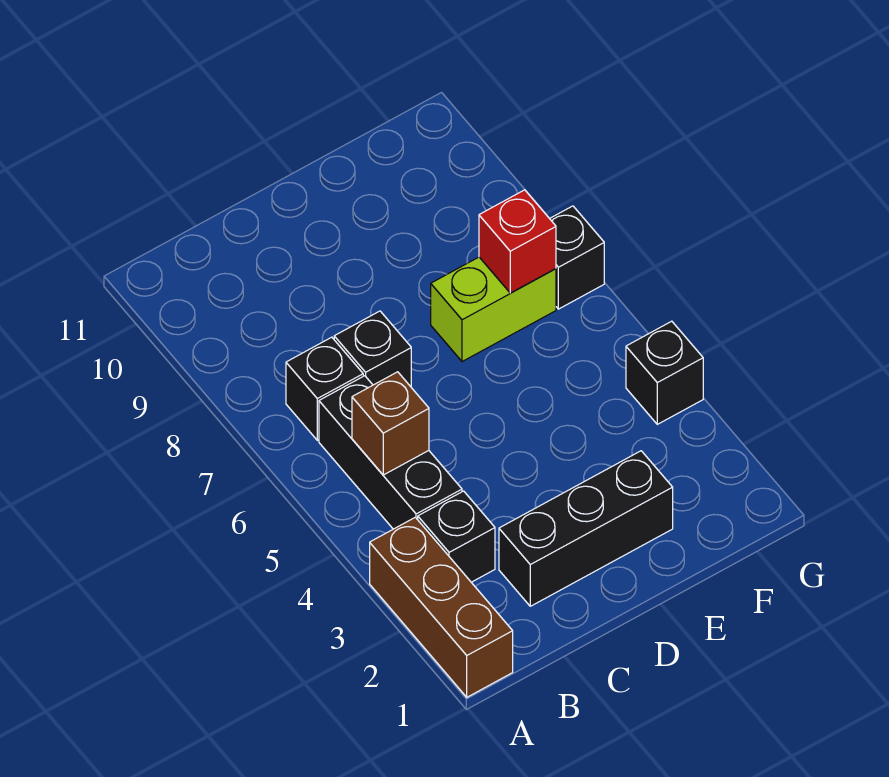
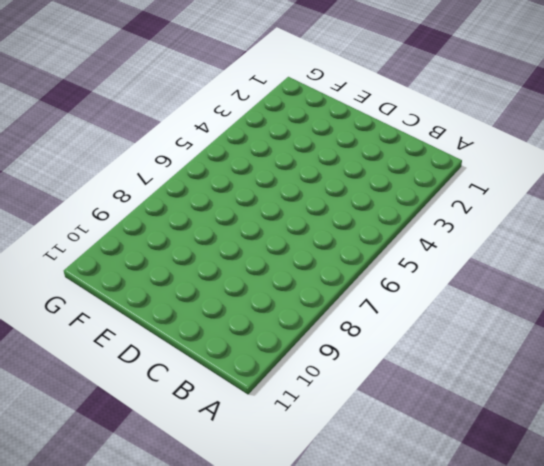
none -> brown 1x3 brick [370,517,513,697]
none -> black 1x1 brick [418,491,495,582]

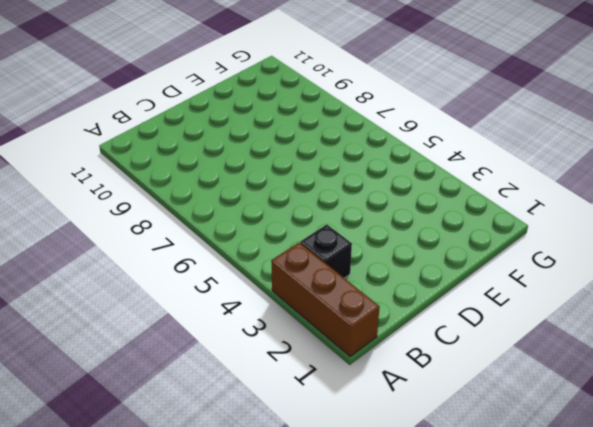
none -> black 1x3 brick [319,376,462,529]
none -> black 1x1 brick [286,337,363,440]

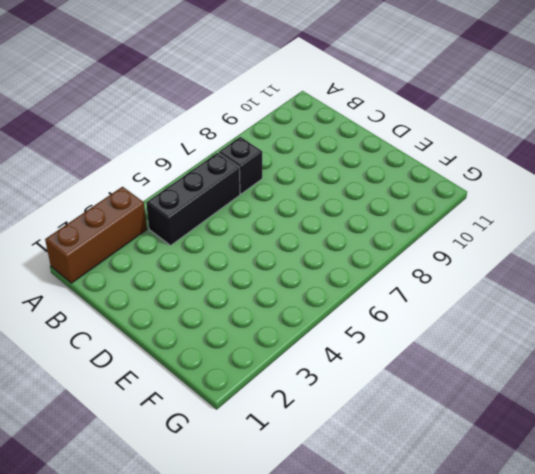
none -> black 1x1 brick [418,491,495,582]
none -> black 1x3 brick [499,451,673,606]

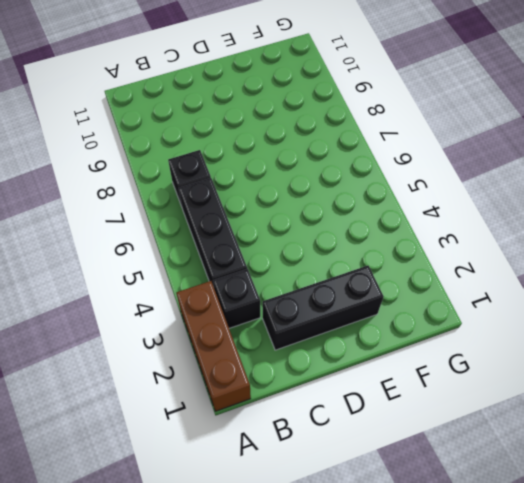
none -> black 1x1 brick [334,311,411,387]
none -> lime 1x2 brick [431,257,556,362]

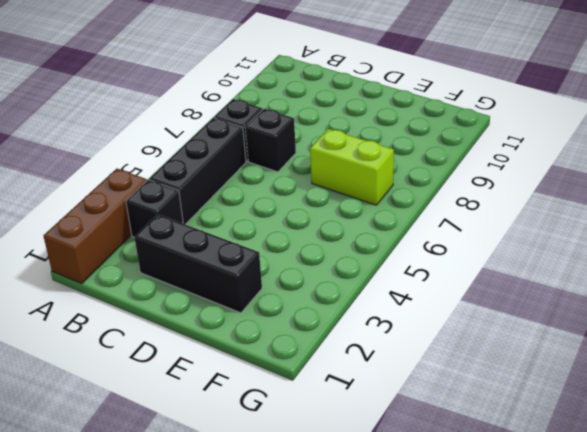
none -> black 1x1 brick [626,321,703,424]
none -> black 1x1 brick [550,206,604,309]

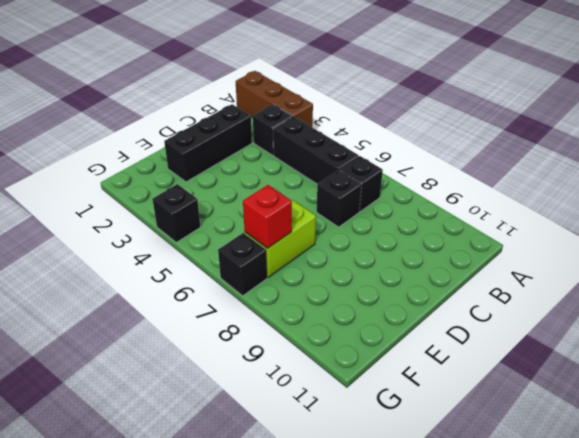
none -> brown 1x1 brick [352,372,429,475]

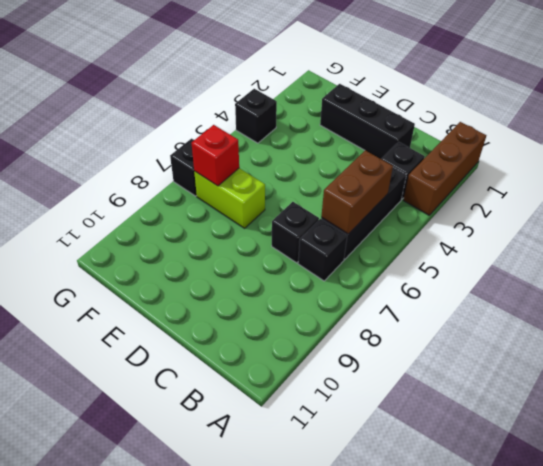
brown 1x2 brick [321,150,393,234] -> brown 1x1 brick [352,372,429,475]

